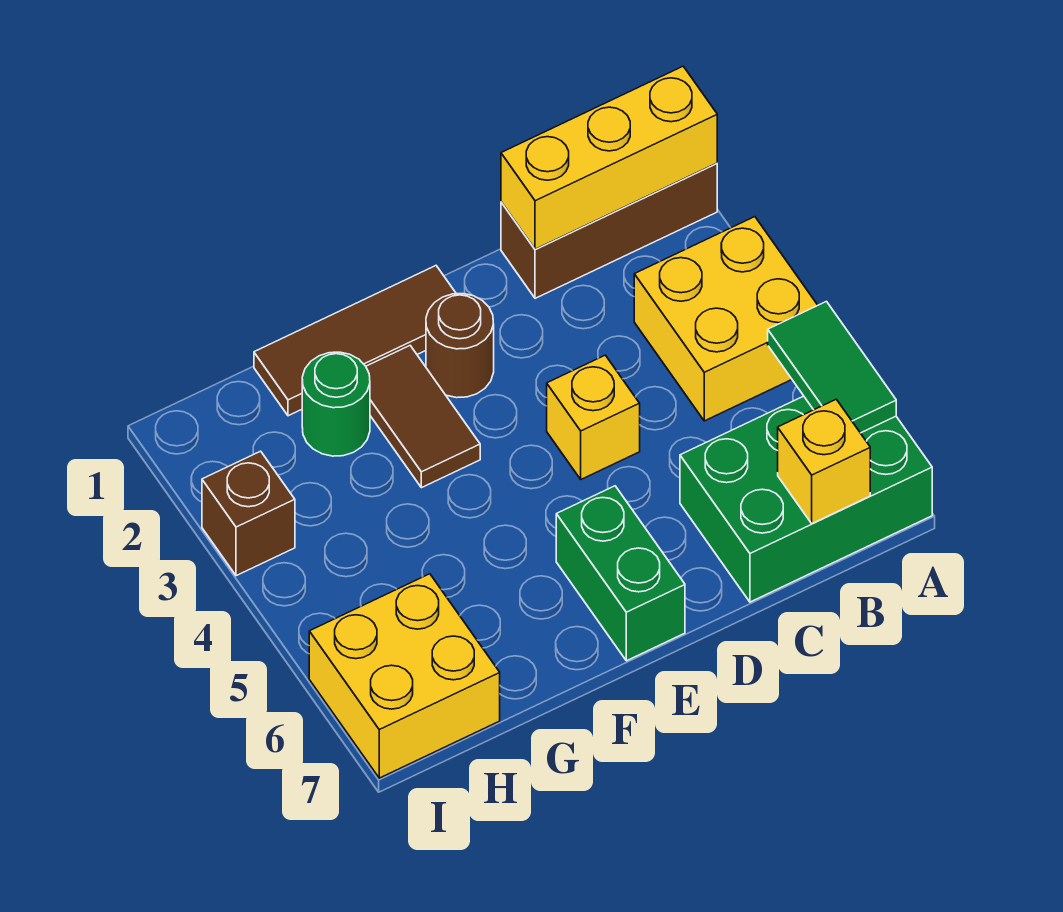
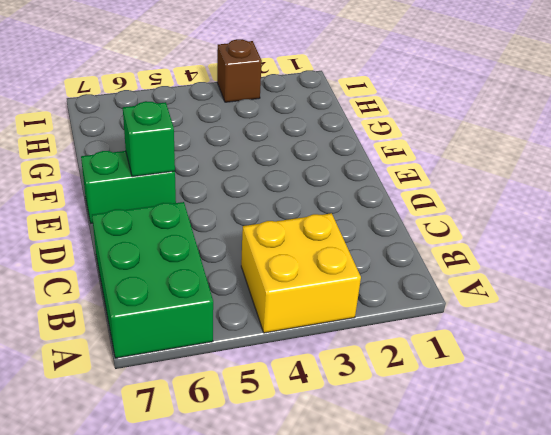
green 1x1 brick [123,101,175,177] -> none
none -> brown 1x3 brick [501,163,717,298]
none -> yellow 1x1 brick [547,355,640,479]
none -> brown 1x3 tile [254,266,456,416]

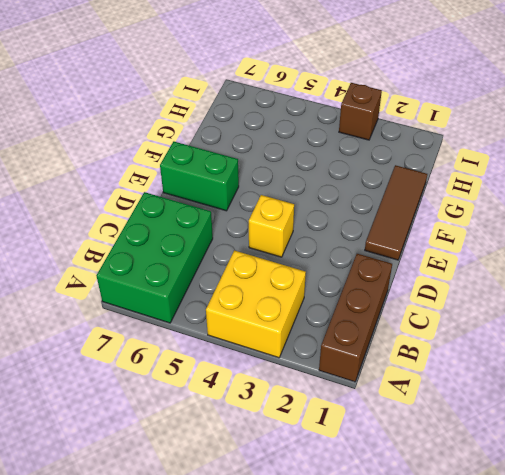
none -> brown 1x1 round brick [426,294,494,398]
none -> brown 1x2 tile [366,346,480,488]
none -> green 1x1 round brick [302,352,370,456]

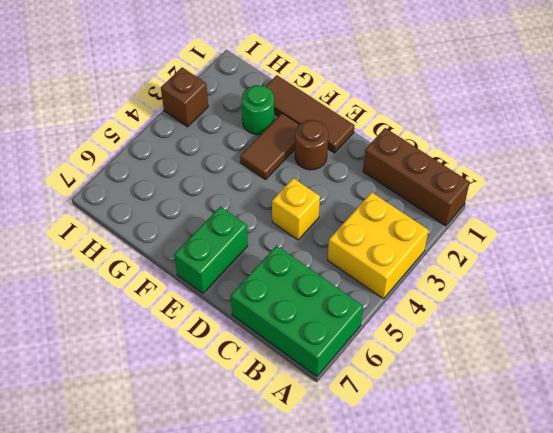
none -> yellow 2x2 brick [309,574,500,778]
none -> yellow 1x3 brick [501,66,717,249]
none -> green 1x2 tile [768,302,896,433]

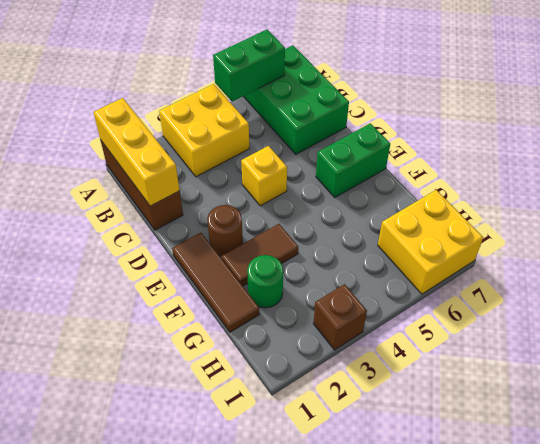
green 1x2 brick [213,30,285,102] -> green 1x2 tile [768,302,896,433]
none -> yellow 1x1 brick [778,399,870,523]

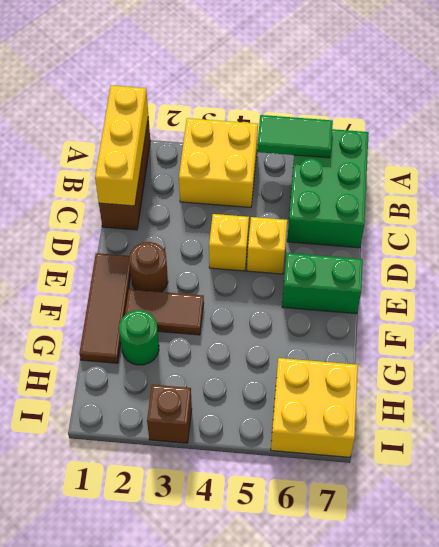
yellow 1x1 brick [247,217,287,274] -> yellow 1x1 brick moved to [778,399,870,523]

